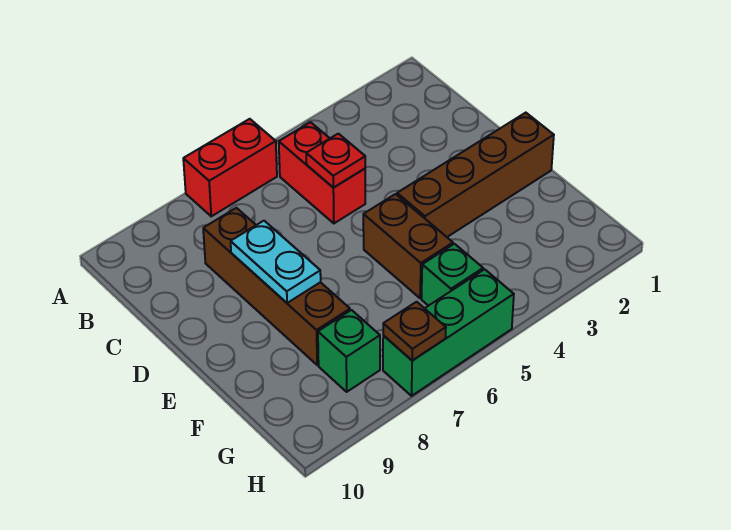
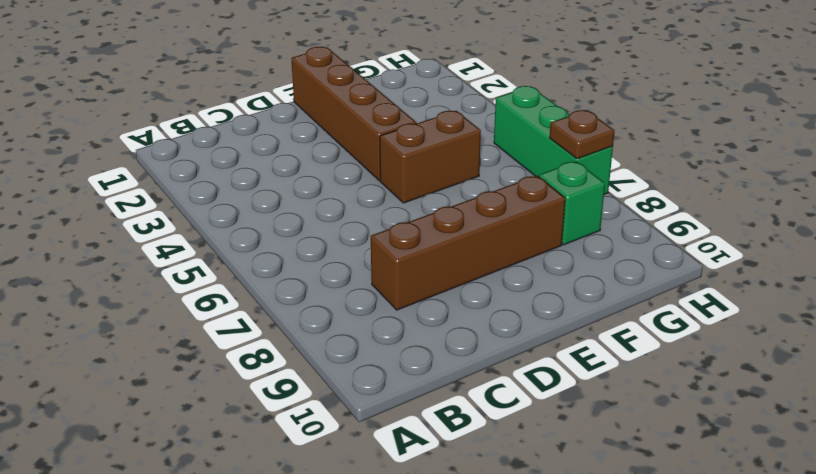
none -> red 1x2 brick [183,119,277,216]
none -> red 1x2 brick [279,122,365,223]

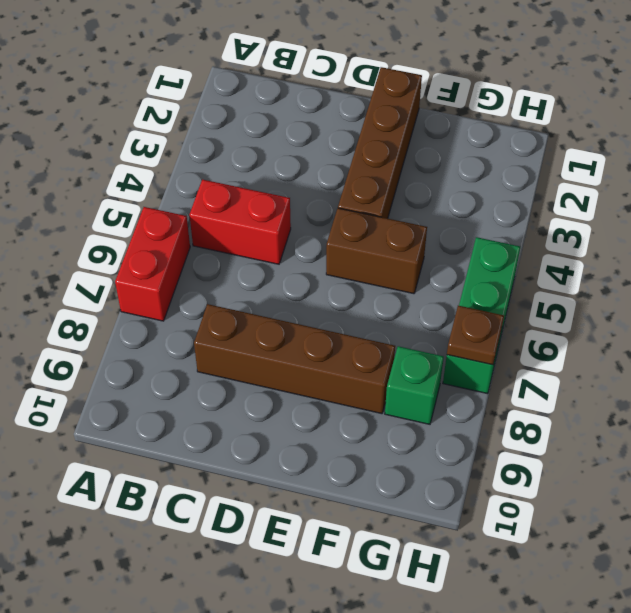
none -> green 1x1 brick [422,244,483,306]
none -> red 1x1 plate [306,134,365,187]

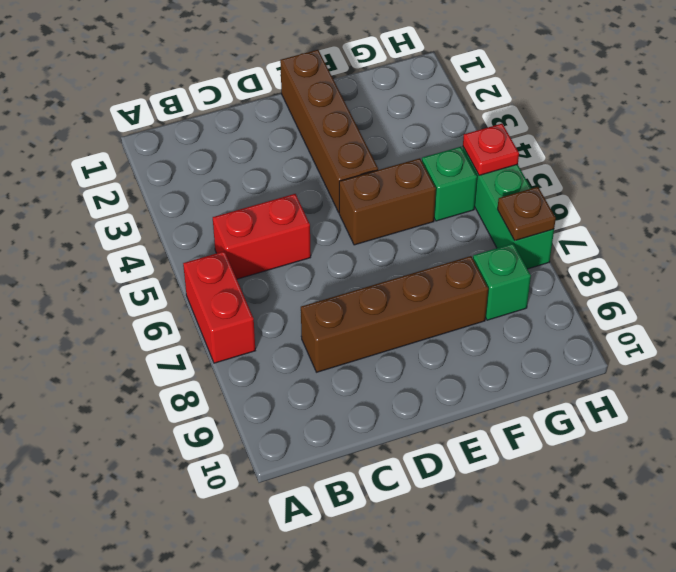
red 1x1 plate [463,124,519,175] -> red 1x1 plate moved to [306,134,365,187]
none -> cyan 1x2 plate [231,221,321,303]

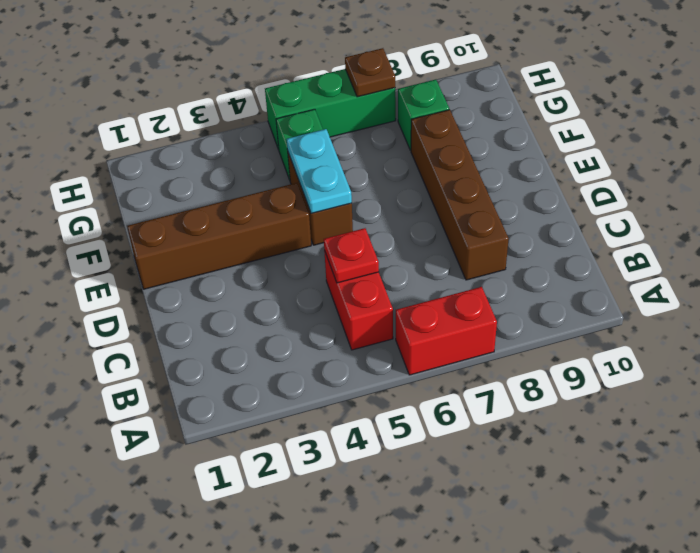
cyan 1x2 plate [287,129,352,213] -> cyan 1x2 plate moved to [231,221,321,303]

